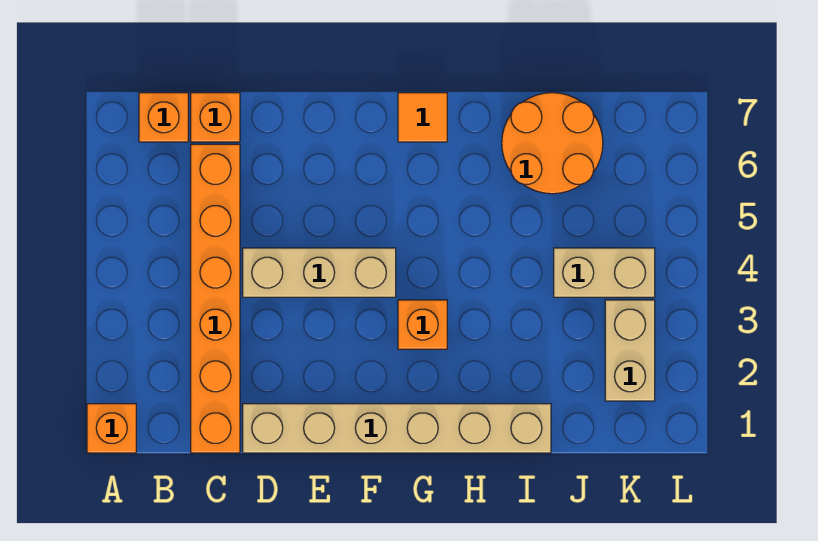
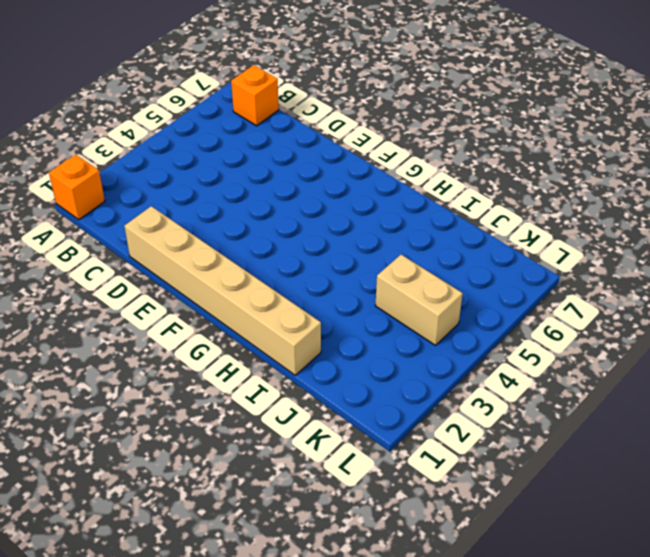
none -> orange 1x6 brick [191,144,240,453]
none -> orange 1x1 brick [191,93,240,142]

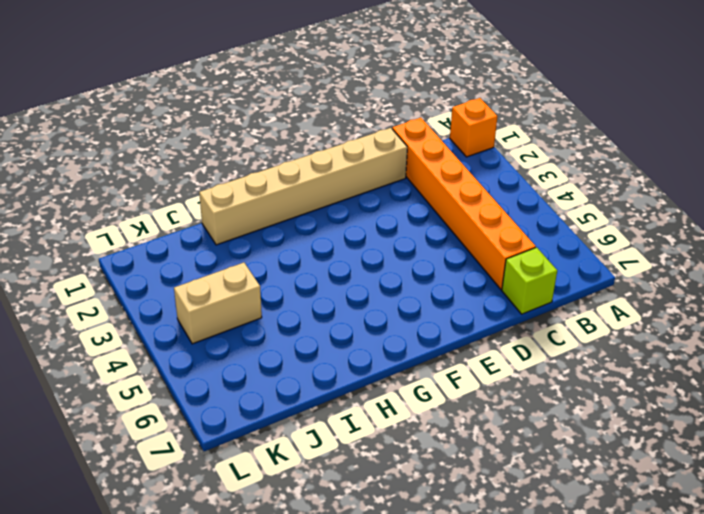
lime 1x1 brick [502,247,557,314] -> orange 1x1 brick [191,93,240,142]
none -> orange 1x1 brick [139,93,188,142]
none -> tan 1x3 brick [243,248,396,297]

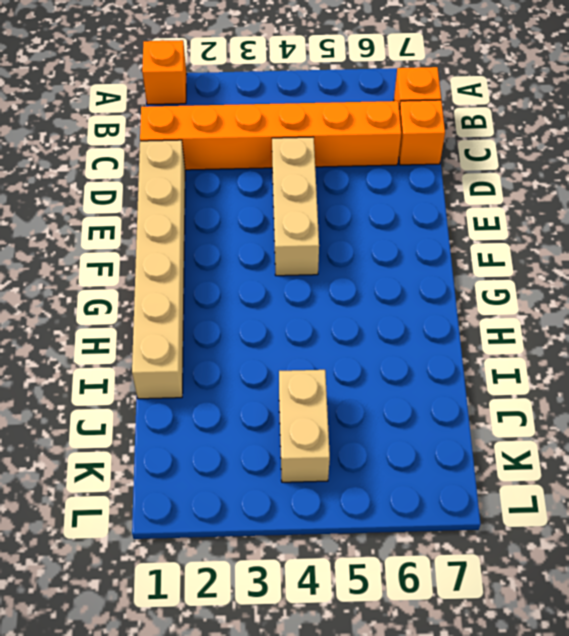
none -> orange 1x1 brick [398,300,447,349]
none -> orange 1x1 tile [398,93,447,142]

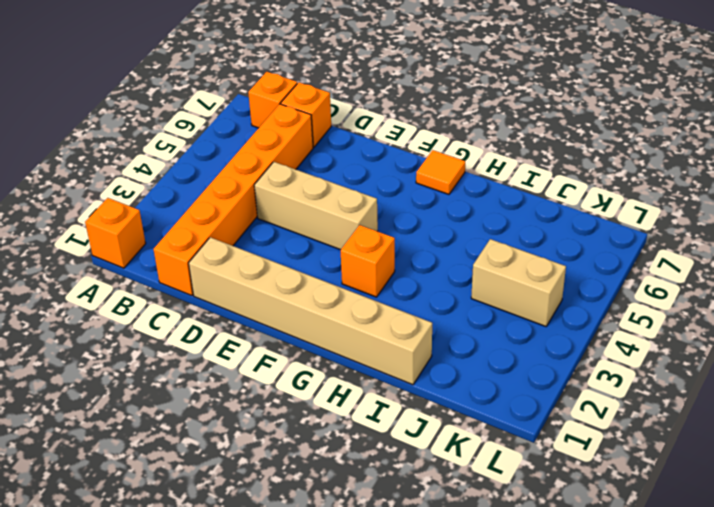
none -> orange 2x2 round brick [502,93,603,194]
none -> tan 1x2 brick [605,300,655,401]

